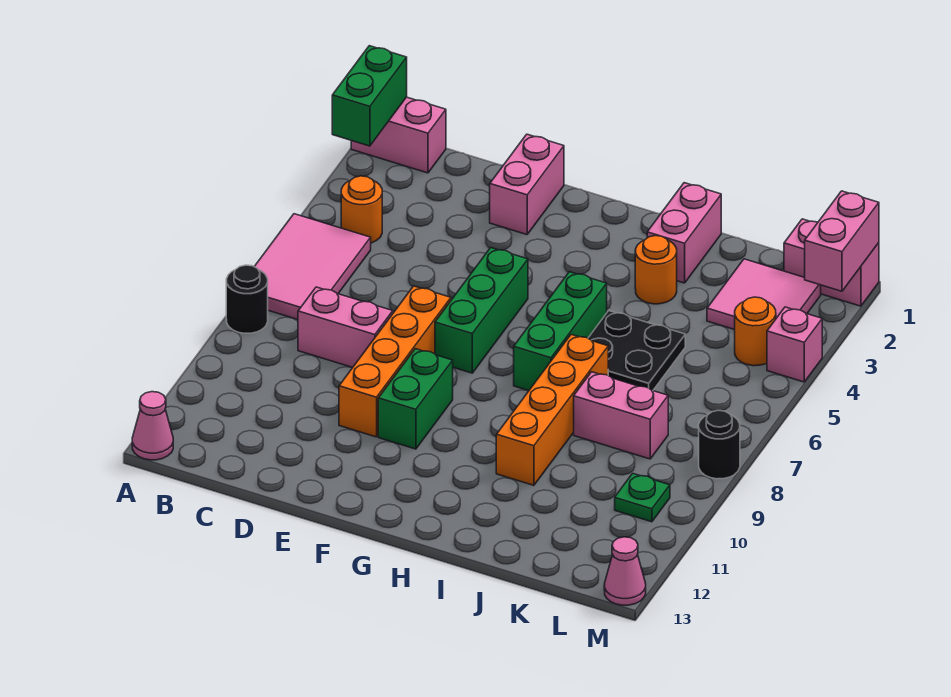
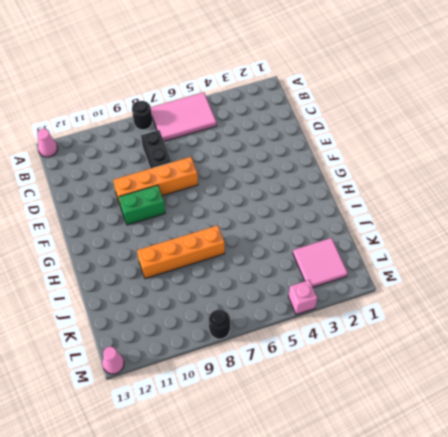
black 1x2 brick [141,130,171,169] -> pink 1x2 brick [298,287,393,368]
none -> pink 1x2 brick [351,97,446,173]
none -> orange 1x1 round brick [341,176,382,243]
none -> pink 1x2 brick [490,134,564,235]

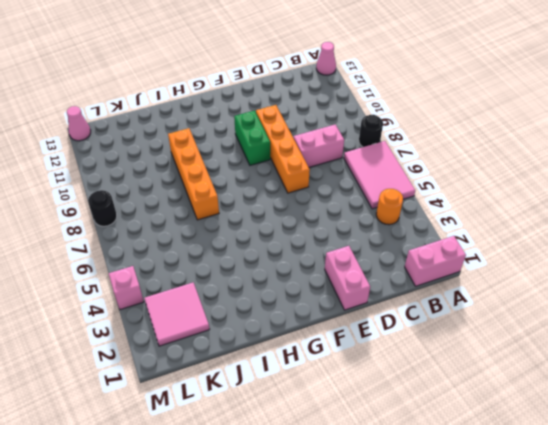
none -> green 1x3 brick [435,248,528,373]
none -> green 1x3 brick [514,272,607,391]
none -> pink 1x2 brick [647,183,721,283]

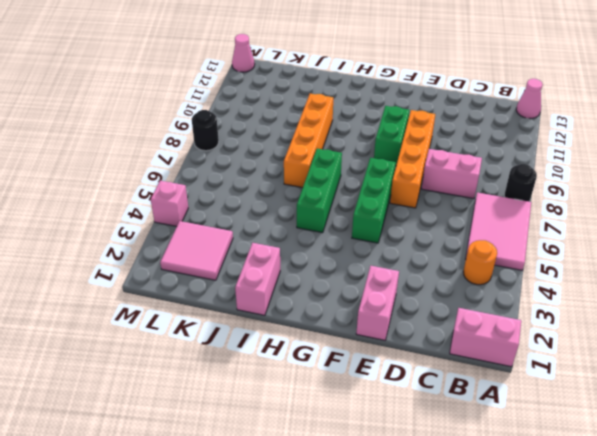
none -> orange 1x1 round brick [635,236,677,304]
none -> black 2x2 plate [588,311,685,391]
none -> pink 1x2 brick [574,372,668,459]

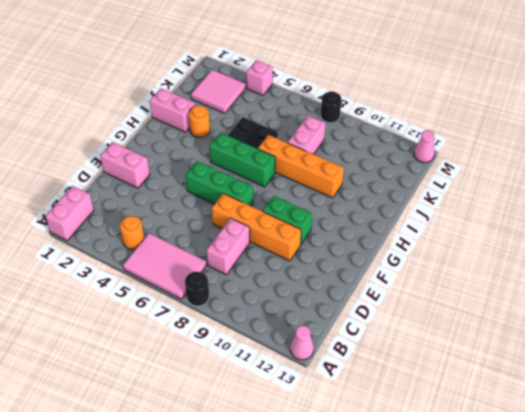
none -> pink 1x2 brick [784,219,879,306]
none -> orange 1x1 round brick [735,297,776,366]
none -> green 1x1 plate [615,473,670,522]

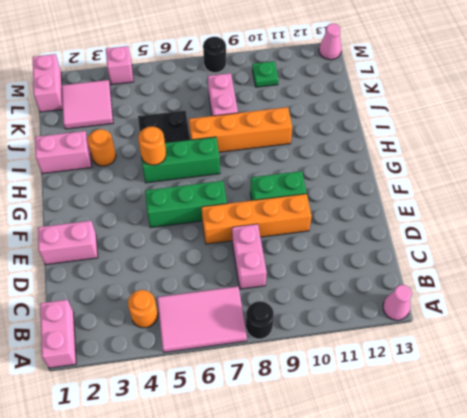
orange 1x1 round brick [138,127,166,165] -> orange 1x1 round brick moved to [735,297,776,366]
none -> green 1x2 brick [332,46,407,146]
none -> pink 1x2 brick [805,191,879,291]

